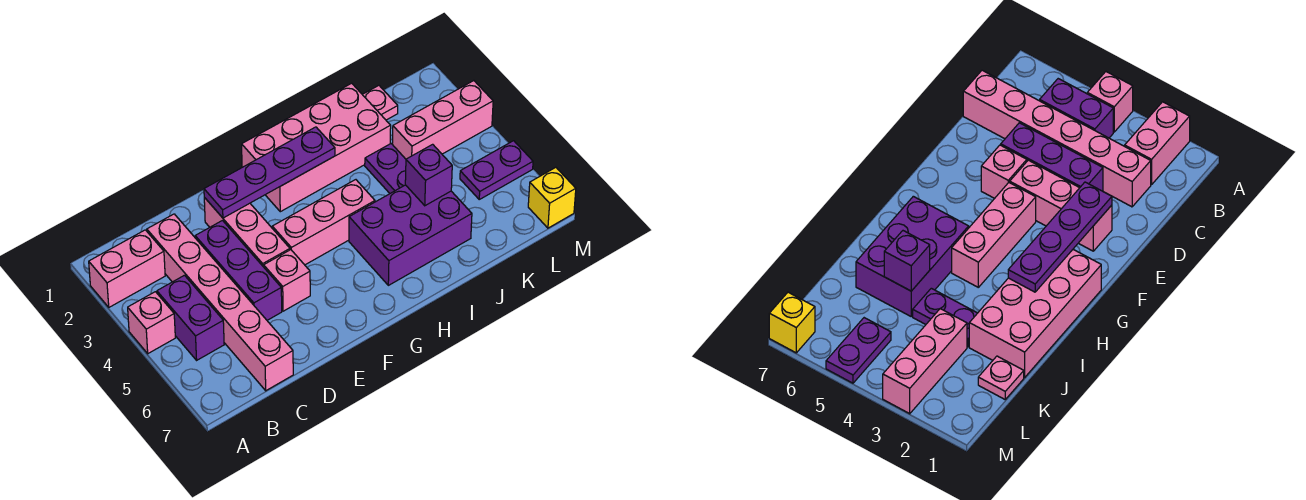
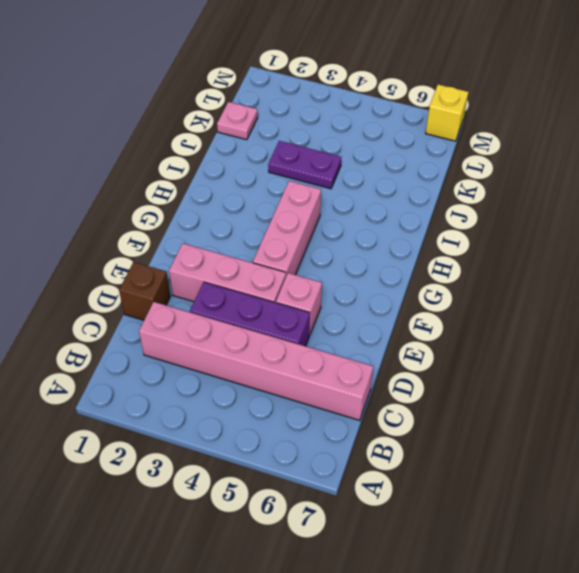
brown 1x1 brick [119,262,170,320] -> none
none -> pink 1x2 brick [89,230,165,307]
none -> pink 1x1 brick [128,292,175,354]
none -> purple 1x2 brick [157,275,224,360]

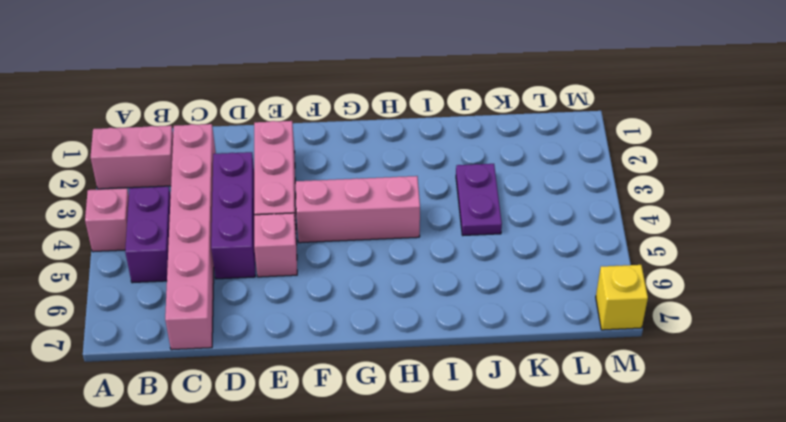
none -> pink 2x4 brick [242,83,391,212]
none -> purple 2x3 brick [349,185,472,285]
none -> pink 1x1 plate [362,86,398,120]

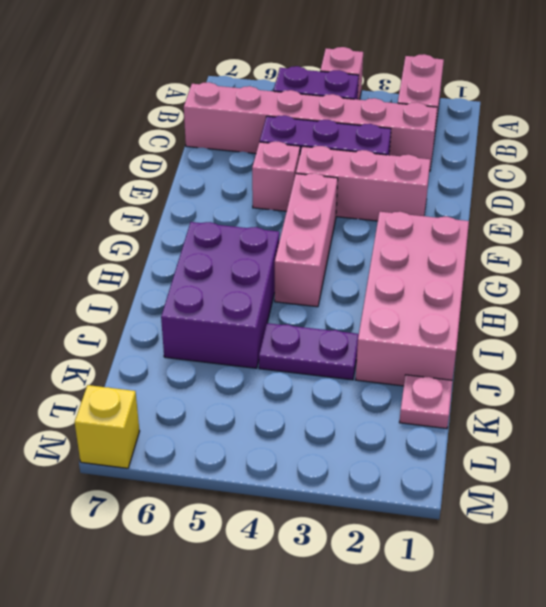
none -> pink 1x3 brick [392,81,493,159]
none -> purple 1x2 plate [460,141,533,199]
none -> purple 1x4 plate [204,127,335,218]

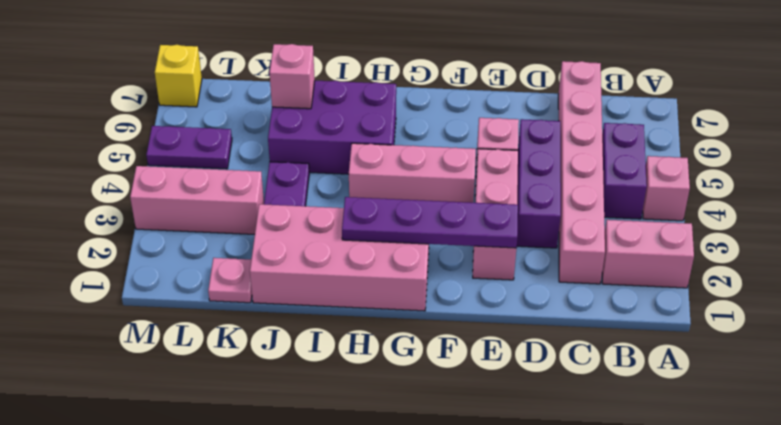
pink 1x1 brick [269,44,315,109] -> none
none -> purple 1x1 brick [405,144,452,206]

